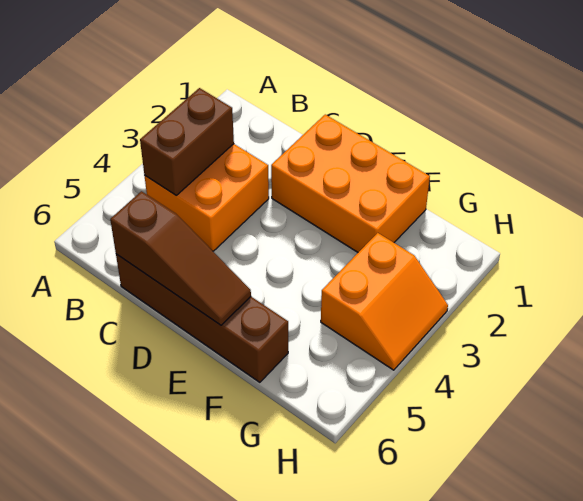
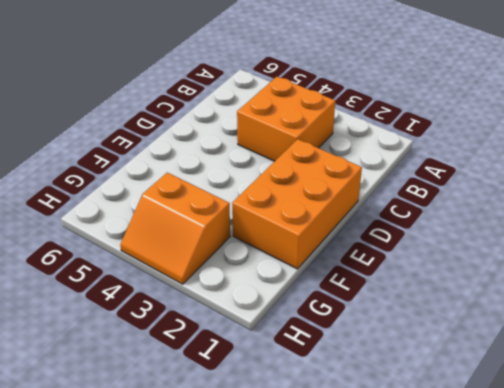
none -> brown 1x4 brick [116,254,288,382]
none -> brown 1x2 brick [140,88,234,195]

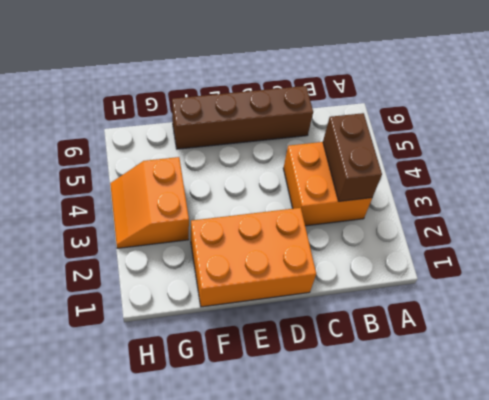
none -> brown 1x3 slope [110,191,251,325]

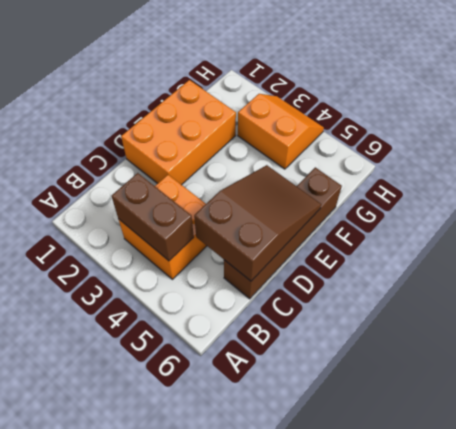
brown 2x3 slope [194,165,321,281] -> brown 1x3 slope [110,191,251,325]

